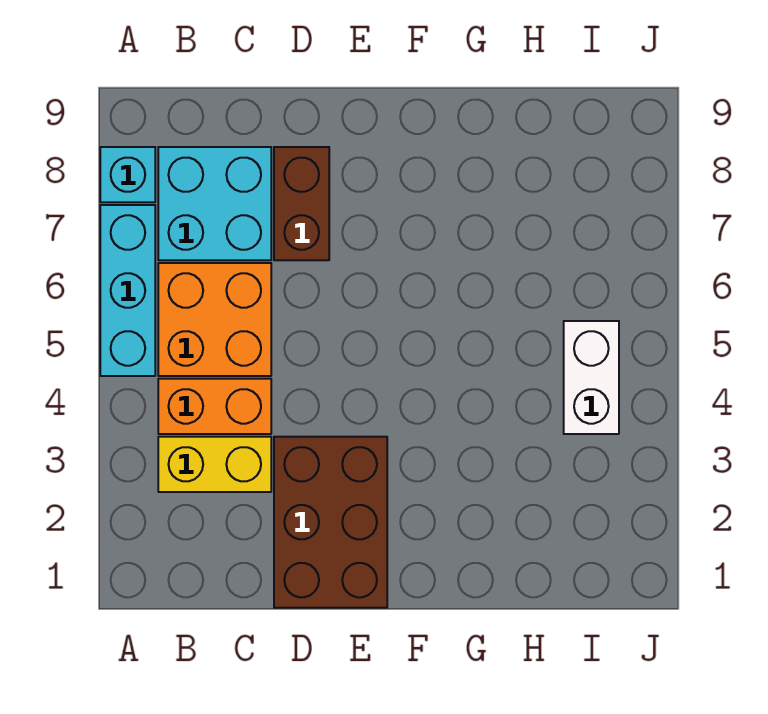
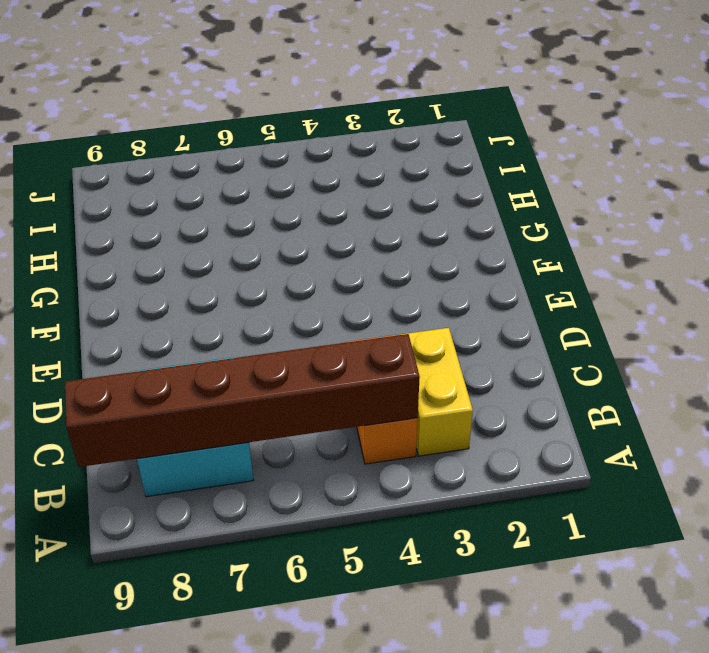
brown 1x6 brick [65,334,420,467] -> none
none -> cyan 1x3 brick [100,205,155,376]
none -> cyan 1x1 brick [100,147,155,202]

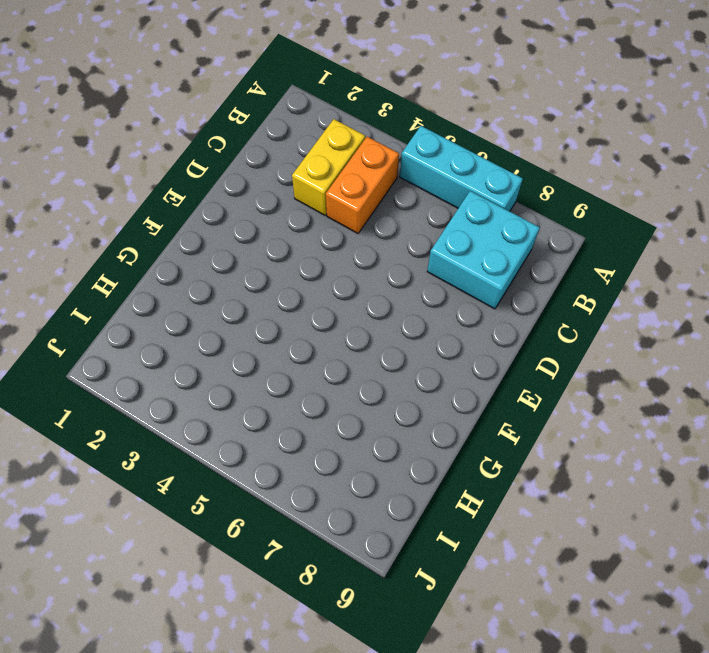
none -> cyan 1x1 brick [100,147,155,202]
none -> orange 2x2 brick [158,263,271,376]

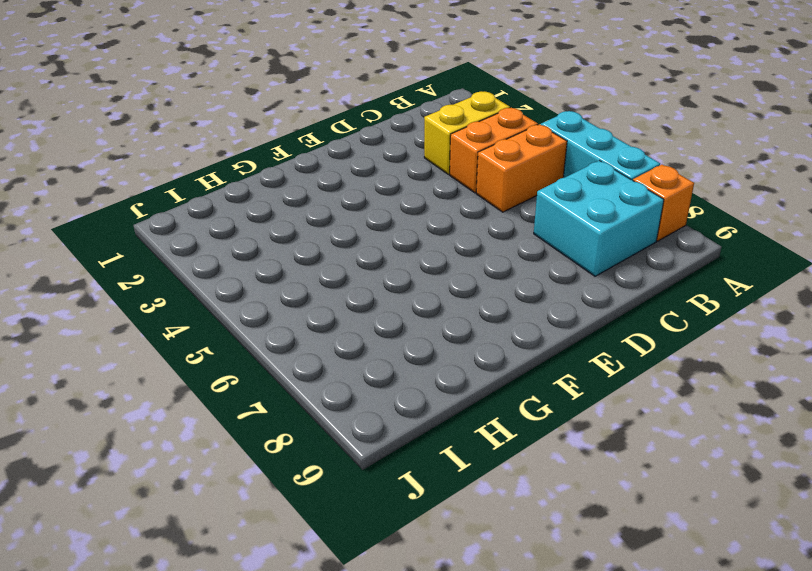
orange 1x1 brick [633,164,694,241] -> cyan 1x1 brick [100,147,155,202]
orange 1x2 brick [476,124,567,212] -> orange 2x2 brick [158,263,271,376]
none -> brown 2x3 brick [274,437,387,608]
none -> brown 1x2 brick [274,147,329,260]

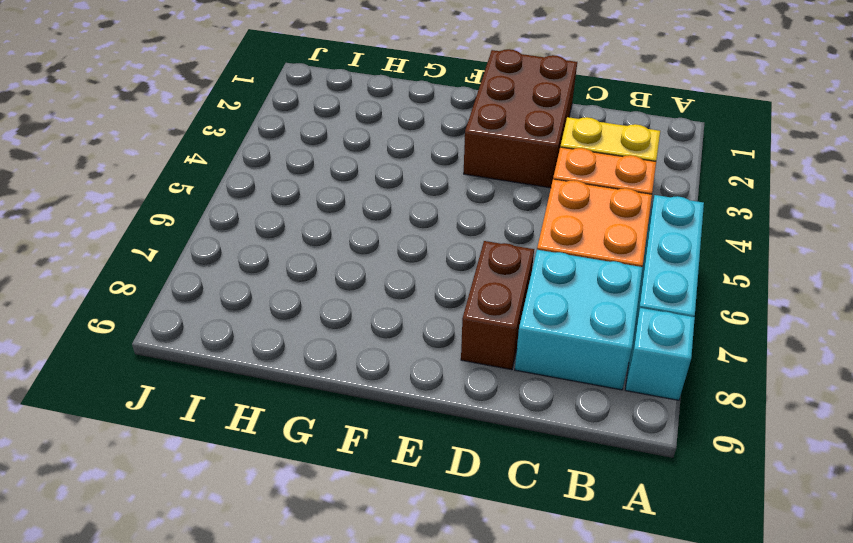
none -> white 1x2 brick [564,321,619,434]

